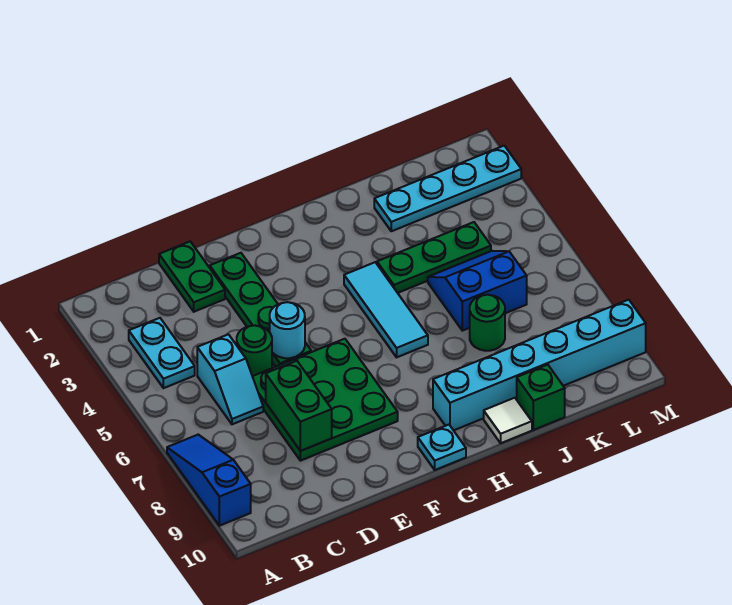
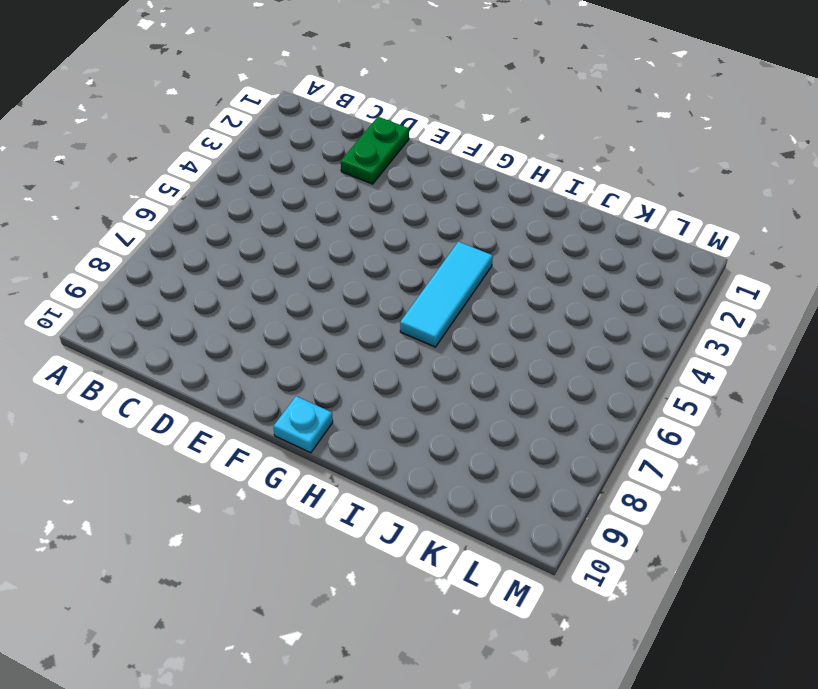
none -> blue 1x3 slope [167,435,251,526]
none -> cyan 1x2 plate [129,318,195,388]
none -> cyan 1x2 slope [197,334,263,424]

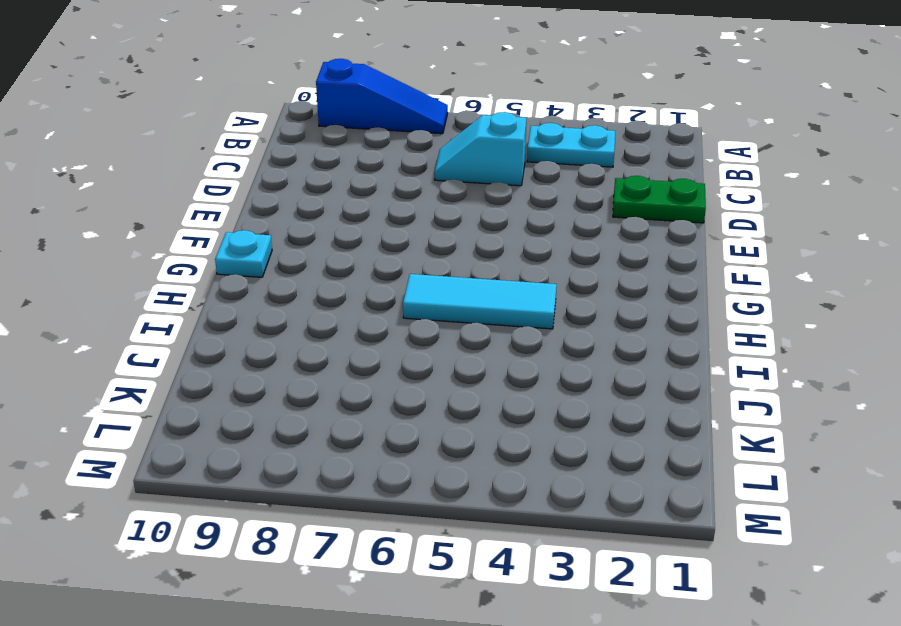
none -> green 1x1 round brick [237,325,272,376]
none -> green 3x3 plate [252,339,398,461]
none -> green 1x4 plate [210,253,311,367]

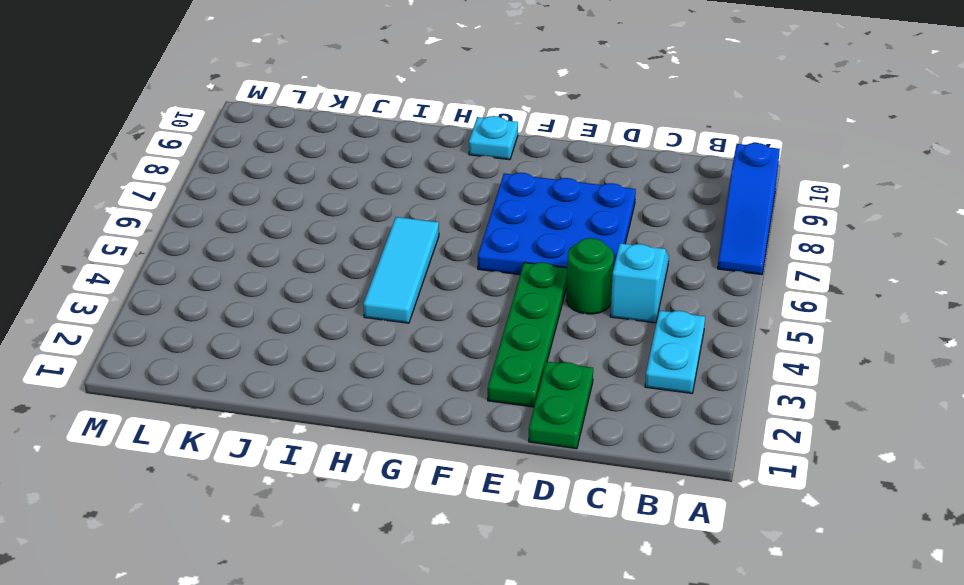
blue 3x3 plate [478,173,636,275] -> green 3x3 plate [252,339,398,461]
none -> cyan 1x6 brick [433,300,646,430]
none -> green 1x3 plate [377,222,491,293]
none -> white 1x1 tile [484,398,532,443]

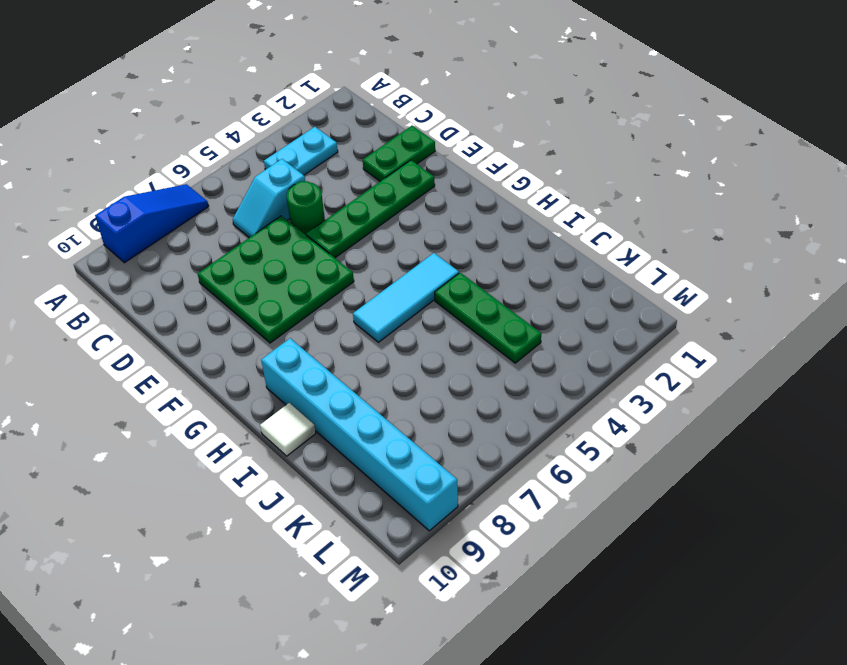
none -> cyan 1x1 plate [418,425,466,470]
none -> cyan 1x4 plate [374,146,521,231]
none -> blue 2x2 slope [428,251,527,331]

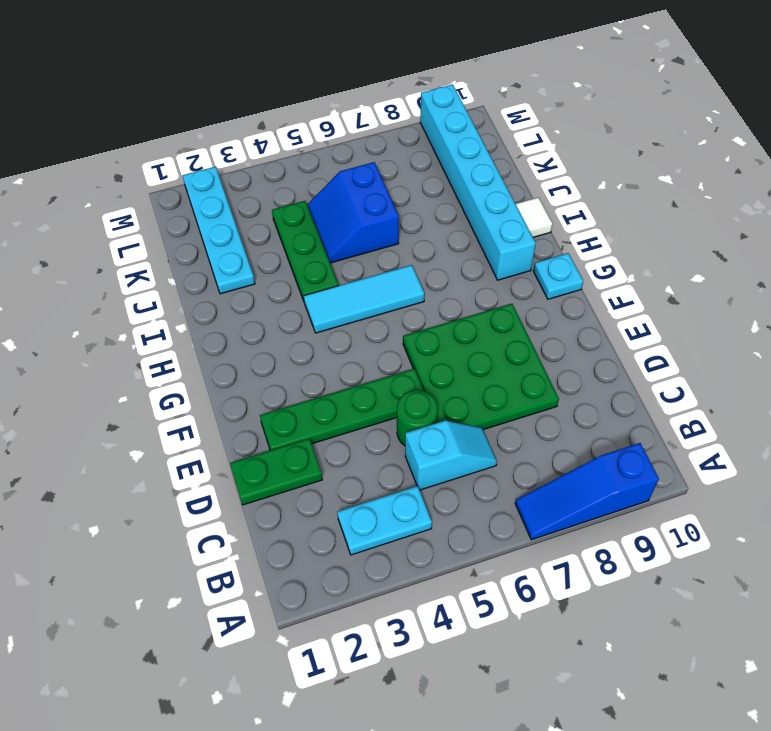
none -> green 1x1 round brick [470,295,505,351]
none -> green 1x1 brick [517,365,565,430]
none -> green 1x2 brick [266,361,332,451]

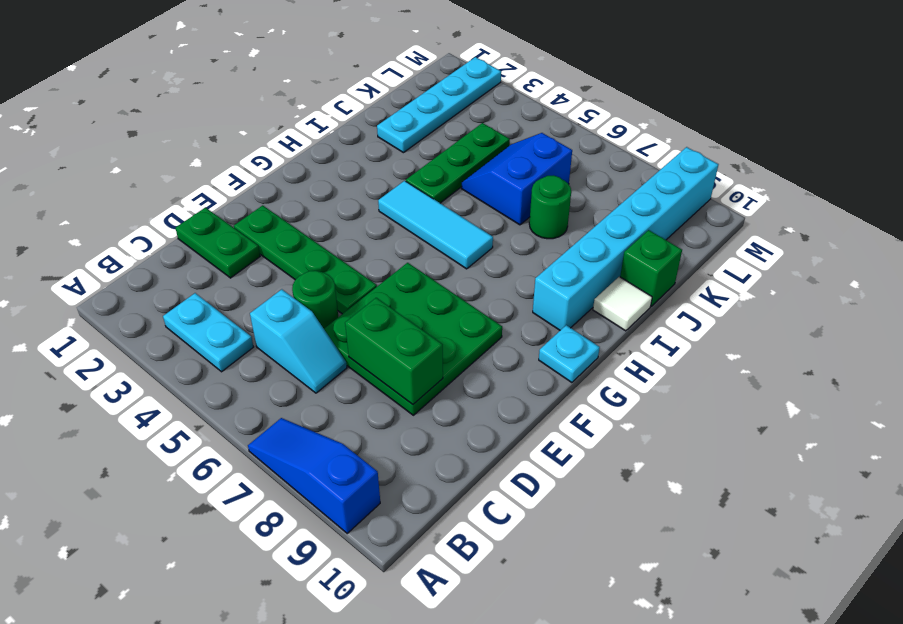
none -> cyan 1x1 round brick [270,302,305,358]

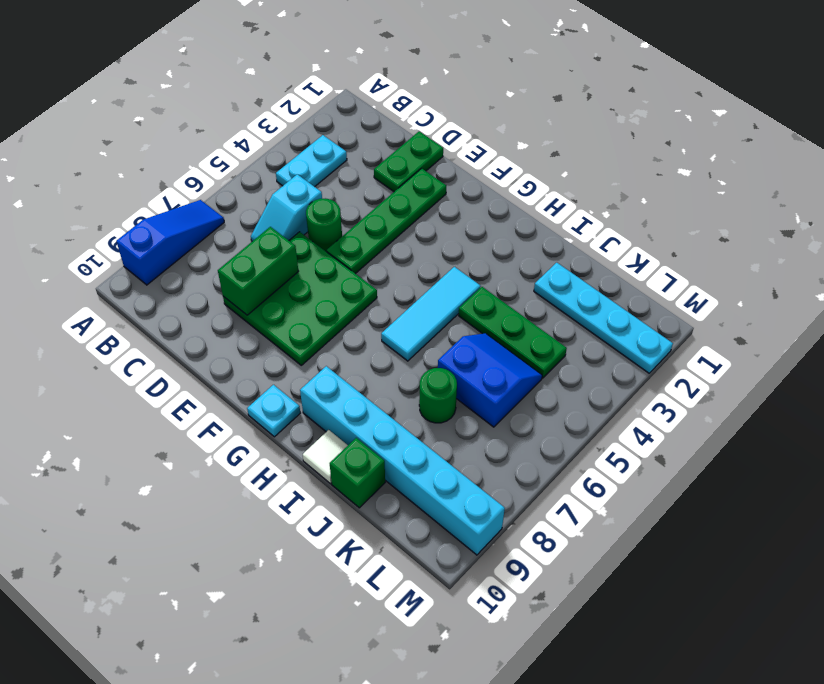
none -> cyan 1x1 round brick [270,302,305,358]

